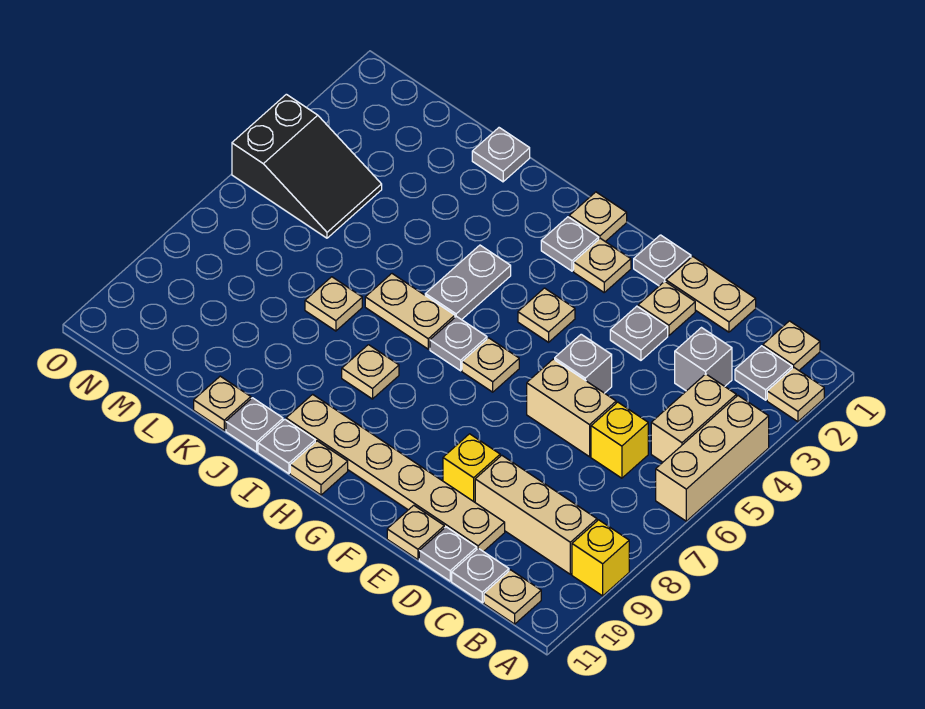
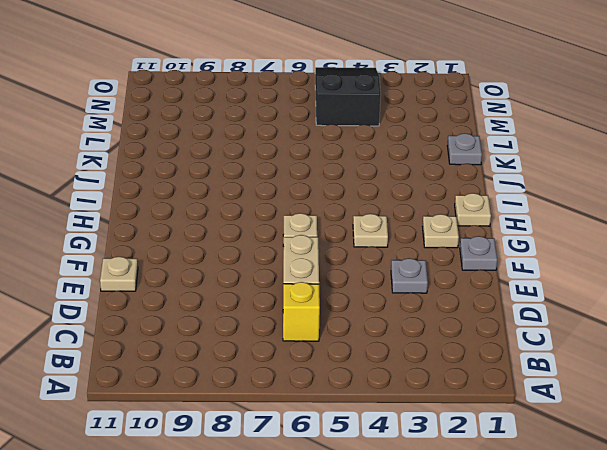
black 2x3 slope [315,67,381,126] -> black 2x3 slope turned to [232,94,382,238]
none -> tan 1x1 plate [767,367,824,422]
none -> tan 1x3 brick [656,396,769,521]
none -> yellow 1x1 brick [572,520,629,596]
none -> tan 1x1 plate [763,321,820,370]

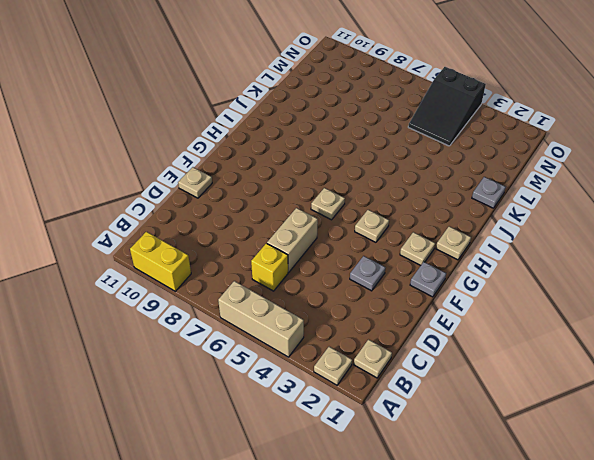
yellow 1x2 brick [130,232,191,291] -> yellow 1x1 brick [572,520,629,596]
none -> grey 1x1 plate [735,346,792,400]
none -> tan 1x2 brick [651,374,736,462]
none -> tan 1x3 brick [475,455,597,574]
none -> tan 1x1 plate [484,570,541,624]

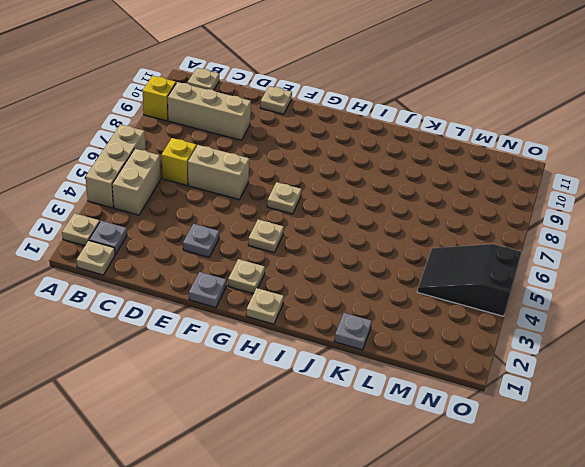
none -> grey 1x1 brick [675,328,732,391]
none -> grey 1x1 plate [452,548,509,603]
none -> tan 1x2 plate [666,256,756,332]
none -> tan 1x6 plate [286,394,505,552]

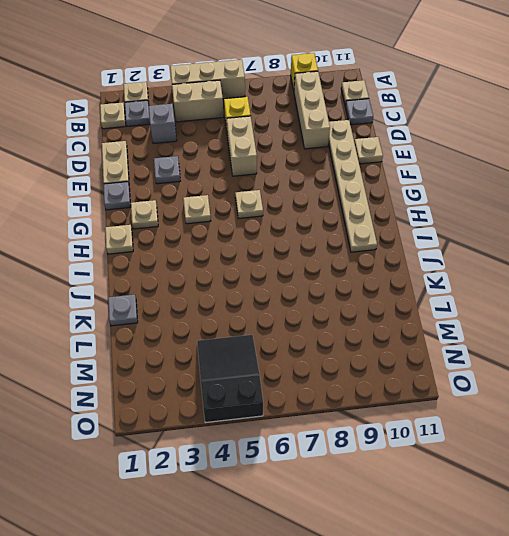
none -> grey 1x1 plate [419,527,477,581]
none -> tan 1x1 plate [638,281,695,336]
none -> grey 1x1 brick [555,334,612,393]
none -> yellow 1x1 brick [443,434,500,502]

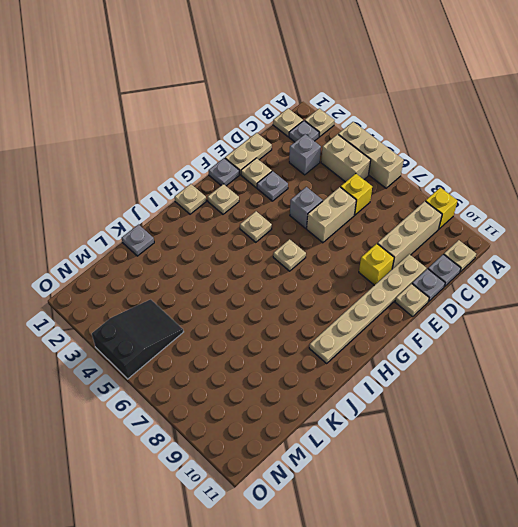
none -> grey 1x1 plate [541,217,599,271]
none -> grey 1x1 plate [430,316,487,371]
none -> tan 1x1 plate [290,441,348,495]
none -> grey 1x2 plate [425,245,511,320]

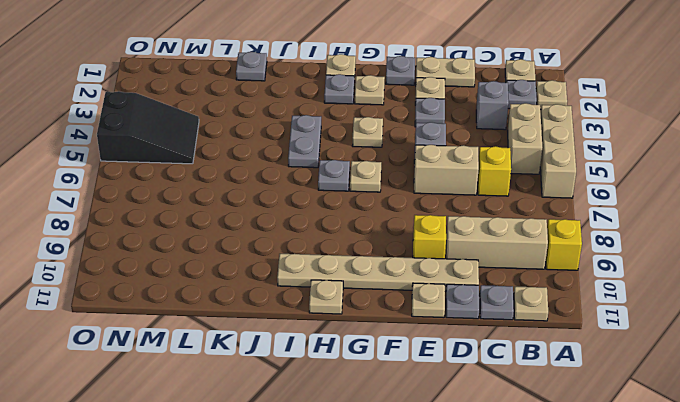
none -> tan 1x2 plate [365,274,455,349]
none -> tan 1x1 plate [342,345,399,399]
none -> grey 1x1 plate [258,419,315,474]
none -> grey 1x1 plate [226,398,283,452]

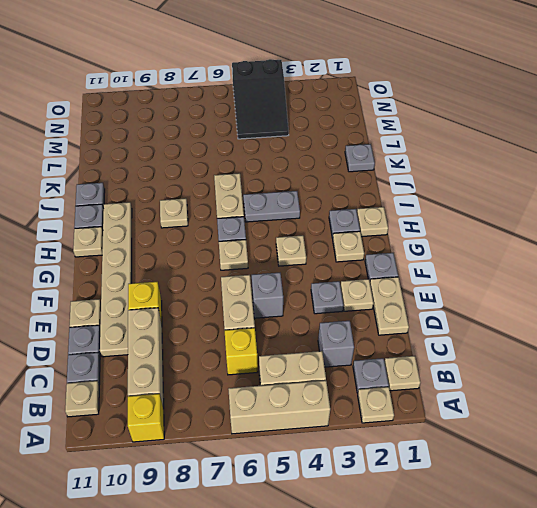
none -> tan 1x1 plate [305,277,362,331]
none -> tan 1x1 plate [194,376,251,430]

